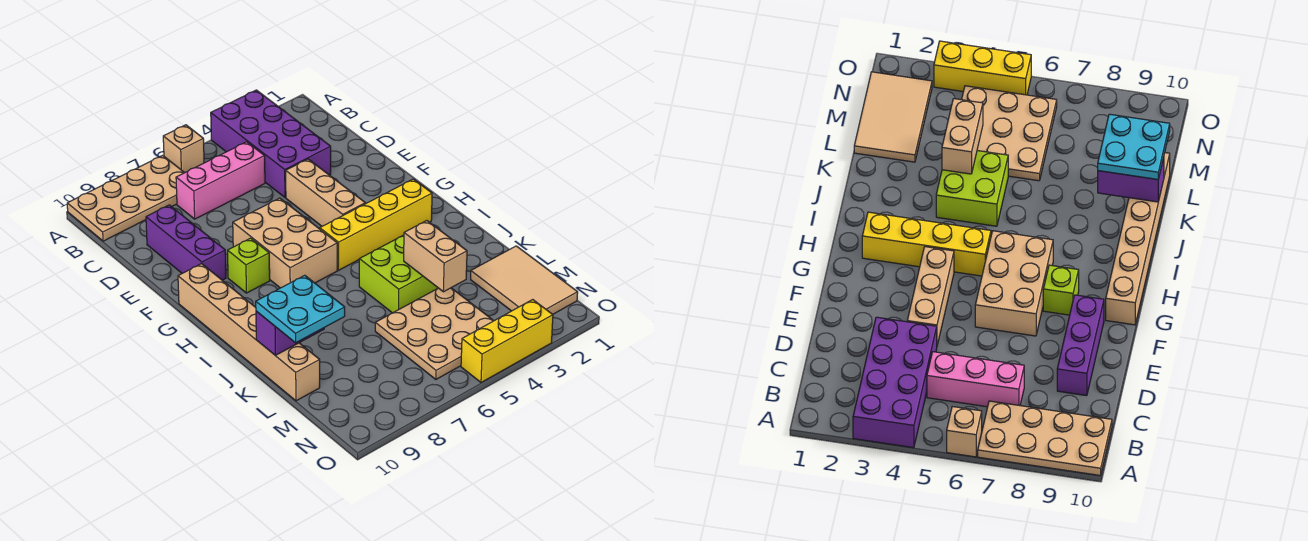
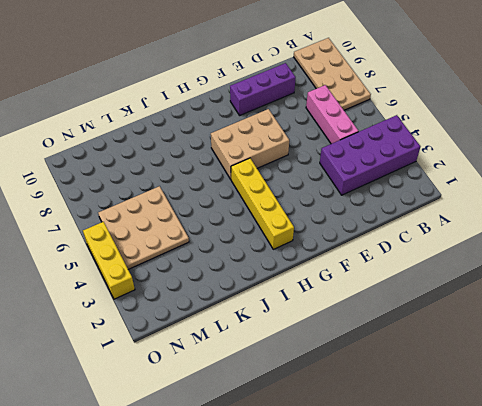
none -> tan 1x1 brick [163,125,204,173]
none -> tan 1x3 brick [286,159,365,226]
none -> lime 1x1 brick [228,238,270,293]

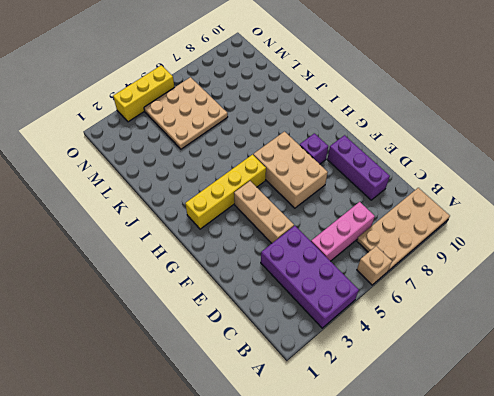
purple 1x1 brick [300,133,328,164] -> lime 1x1 brick [228,238,270,293]
none -> tan 1x6 brick [178,264,320,401]
none -> lime 2x2 brick [359,235,438,313]
none -> tan 2x3 tile [471,246,578,314]

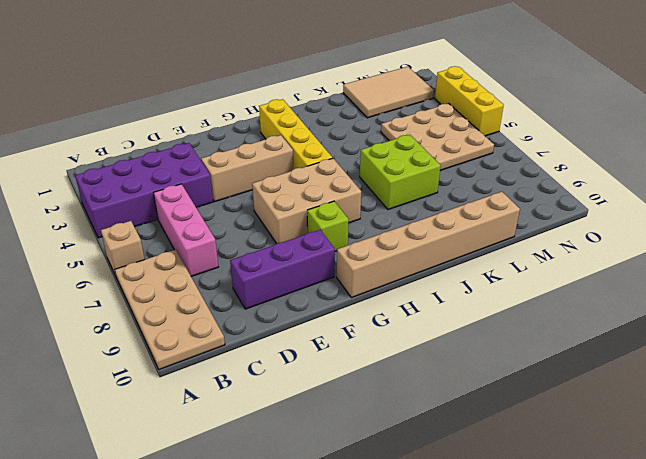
lime 2x2 brick [360,135,441,209] -> lime 2x2 brick moved to [359,235,438,313]
none -> tan 1x2 brick [404,221,467,292]
none -> purple 1x2 brick [256,311,324,355]
none -> cyan 2x2 plate [256,275,345,343]

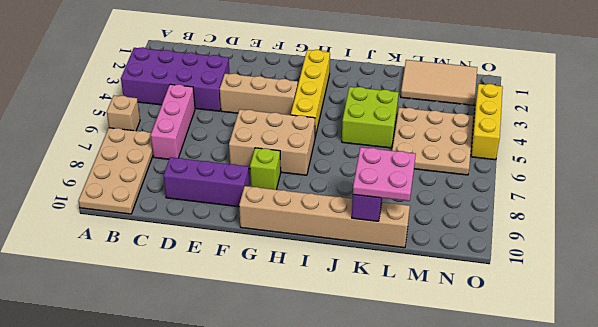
pink 2x2 plate [353,147,416,201] -> cyan 2x2 plate [256,275,345,343]
none -> tan 1x2 brick [404,221,467,292]

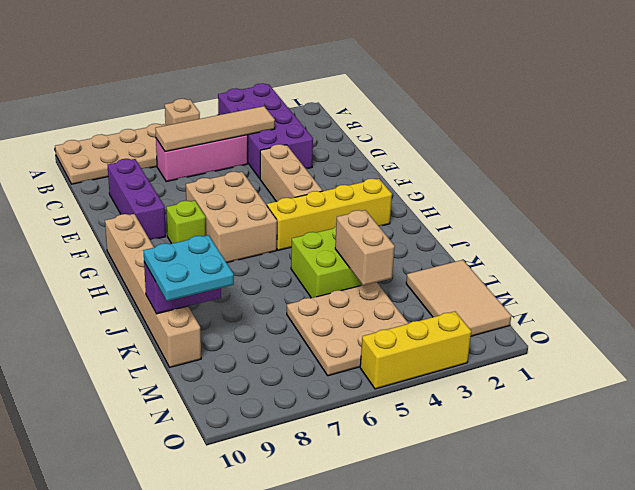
tan 1x4 tile [155,106,275,152] -> none

